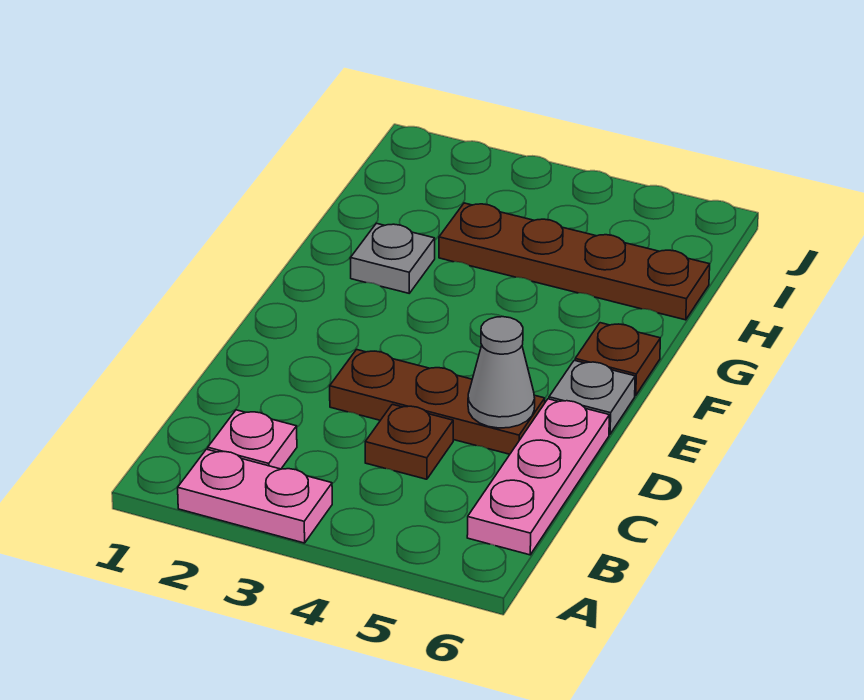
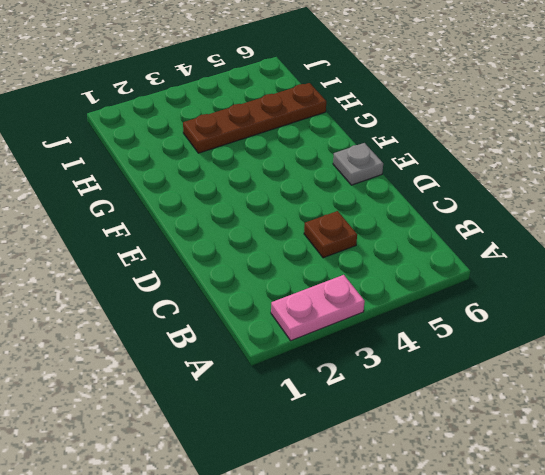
none -> pink 1x1 plate [208,410,297,469]
none -> pink 1x3 plate [467,399,609,555]

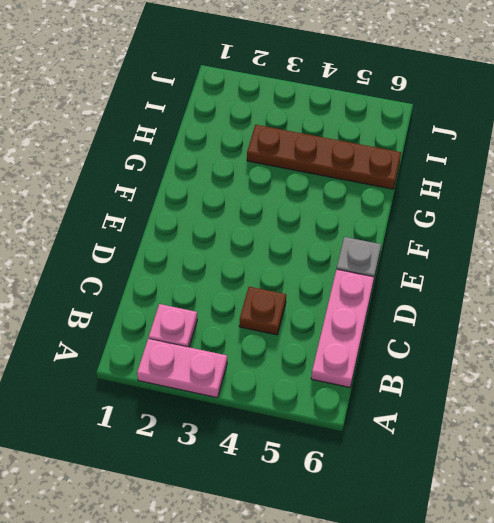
none -> brown 1x3 plate [330,350,545,454]
none -> brown 1x1 plate [575,323,660,395]

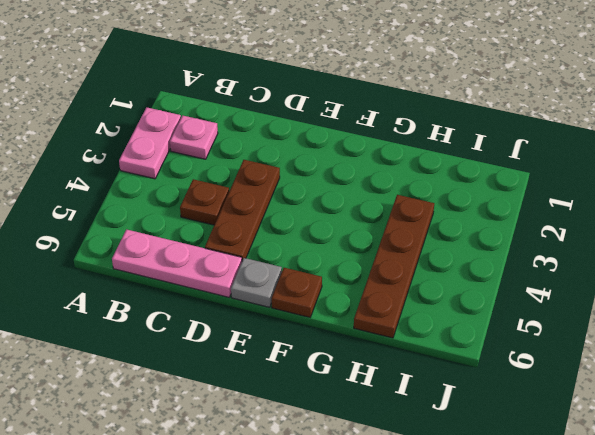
none -> grey 1x1 plate [350,223,435,293]
none -> grey 1x1 cone [468,317,535,428]

